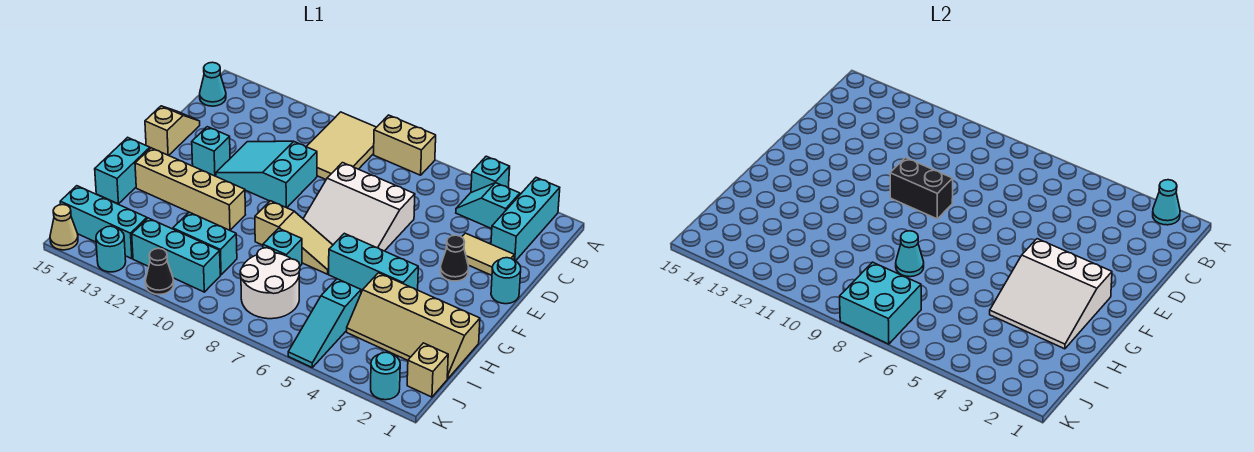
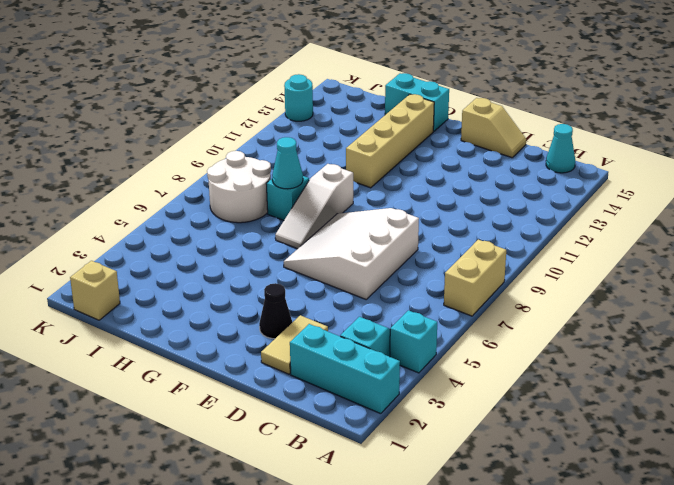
white 1x3 slope [275,164,353,249] -> tan 1x3 slope [255,201,333,274]
none -> tan 2x3 tile [306,112,376,179]
none -> cyan 2x3 slope [216,141,317,208]
none -> cyan 1x1 round brick [491,258,521,304]
none -> cyan 1x1 brick [192,127,230,176]

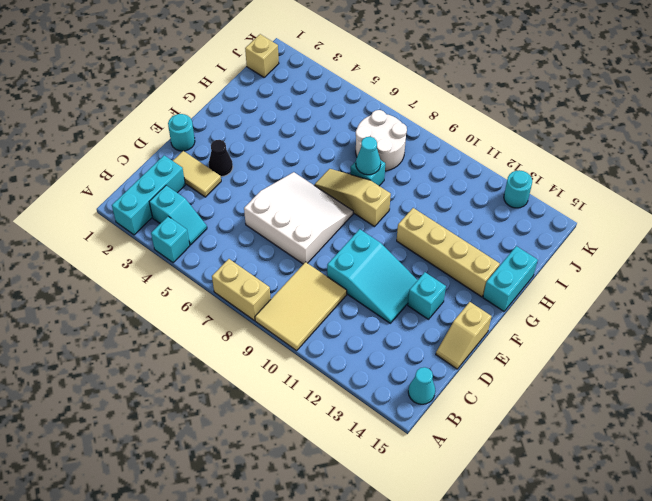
none -> cyan 1x3 brick [329,233,418,290]
none -> tan 2x4 slope [347,273,480,379]
none -> cyan 1x3 slope [288,279,361,367]
none -> cyan 1x2 brick [173,212,237,275]

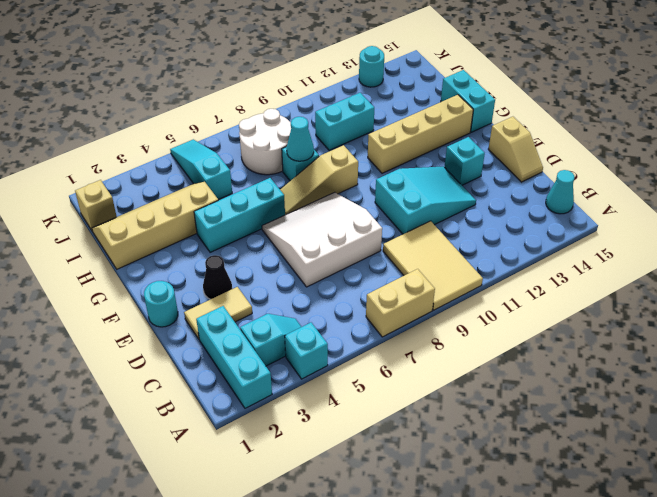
none -> cyan 1x3 brick [132,218,220,292]
none -> cyan 1x3 brick [60,186,147,259]
none -> cyan 1x1 round brick [371,352,400,400]
none -> black 1x1 cone [145,249,174,294]

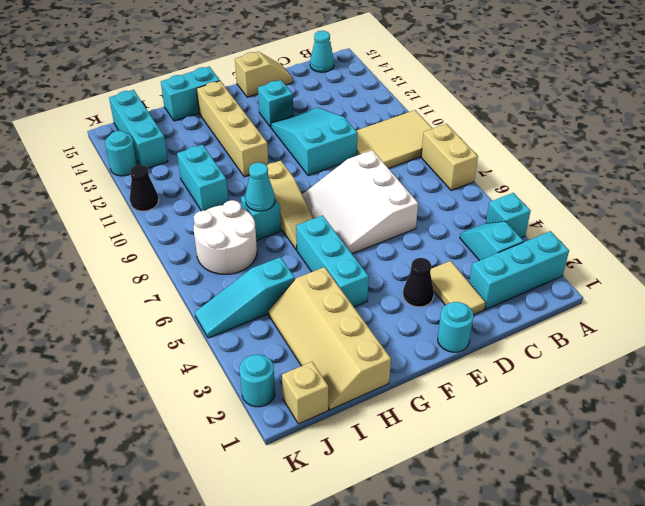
none -> cyan 1x3 brick [132,218,220,292]
none -> tan 1x1 cone [50,205,78,250]
none -> cyan 1x1 cone [1153,180,1180,225]
none -> black 1x2 brick [890,158,953,219]

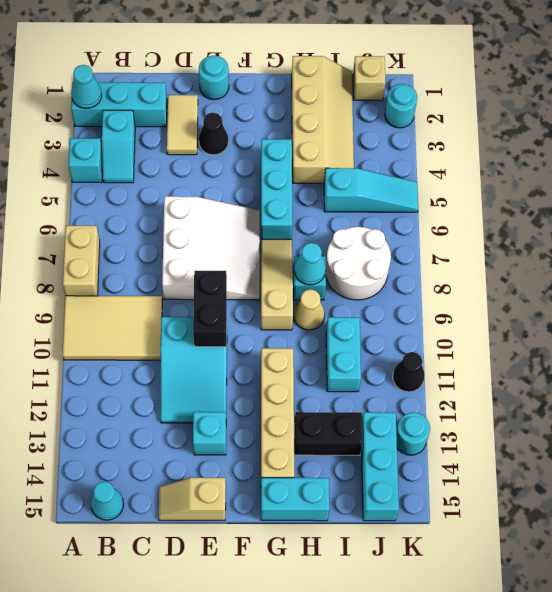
tan 1x1 cone [294,289,325,330] -> tan 1x1 cone moved to [50,205,78,250]
black 1x2 brick [294,412,363,455] -> none
none -> cyan 1x3 brick [132,218,220,292]
none -> white 3x3 slope [990,239,1112,349]
none -> cyan 2x2 brick [840,262,921,344]

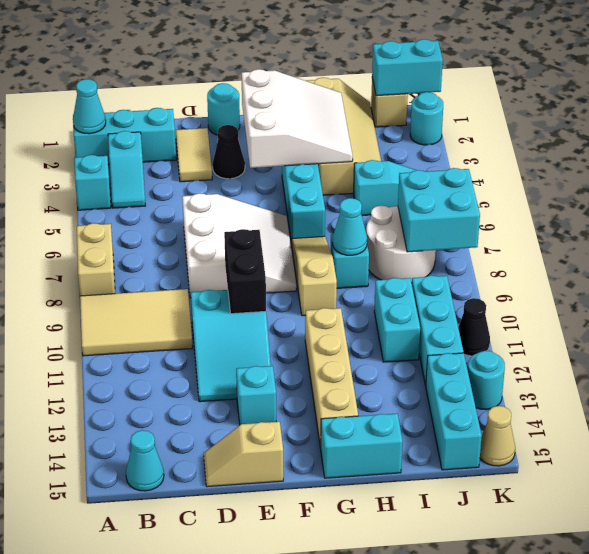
cyan 1x2 brick [372,39,443,96] -> none

